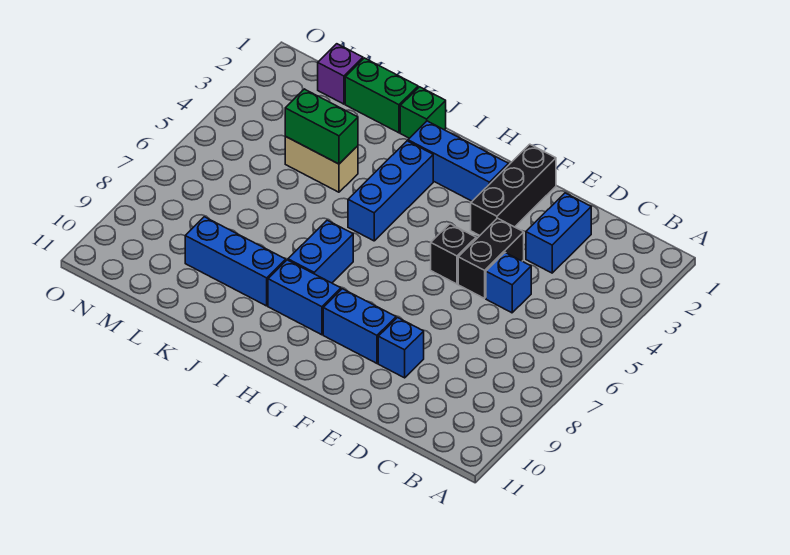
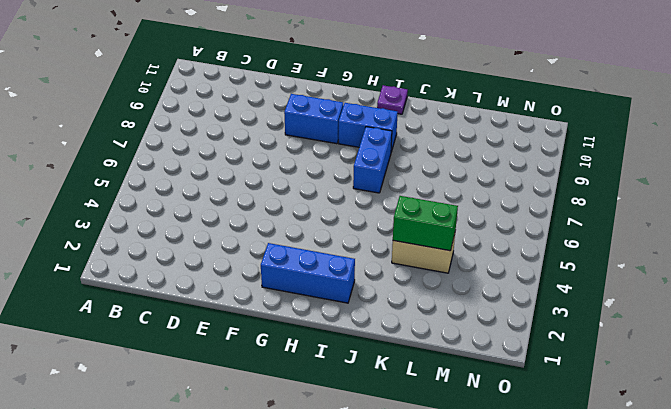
purple 1x1 plate [377,85,408,114] -> none
none -> blue 1x2 brick [526,193,591,273]
none -> blue 1x1 brick [486,253,531,313]
none -> black 1x2 brick [458,218,524,298]

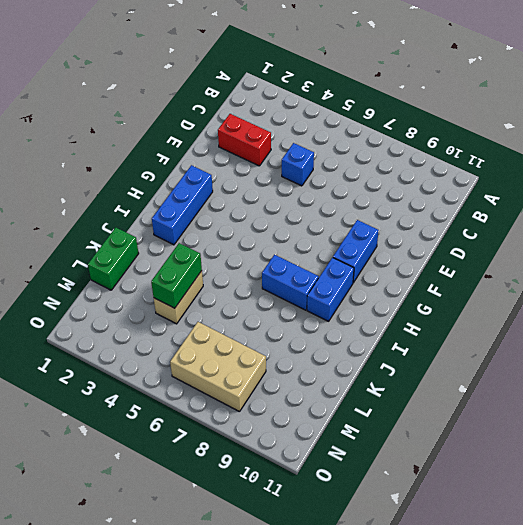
red 1x2 brick [218,114,271,166] -> blue 1x2 brick [526,193,591,273]
tan 2x3 brick [170,322,266,412] -> none
none -> black 1x2 brick [458,218,524,298]
none -> blue 1x1 brick [378,318,424,378]
none -> black 1x3 brick [471,144,556,235]

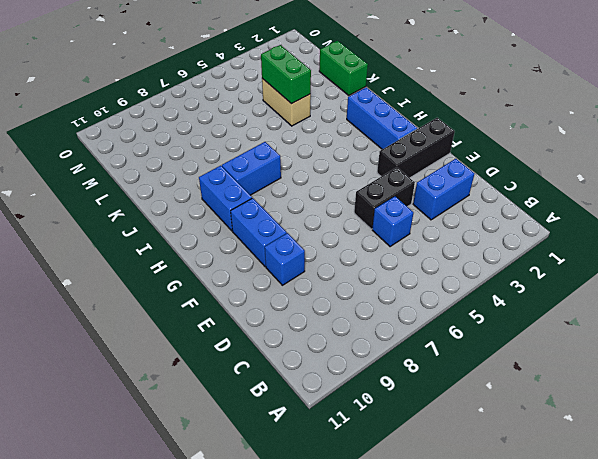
none -> black 1x1 brick [431,224,476,284]
none -> blue 1x3 brick [348,141,433,241]
none -> green 1x1 brick [400,87,446,138]

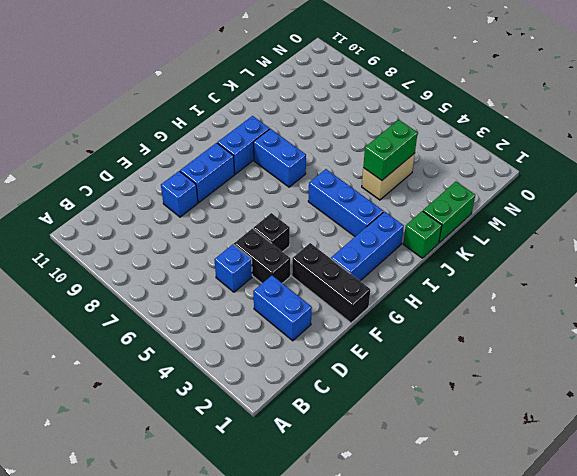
none -> blue 1x3 brick [185,217,286,306]
none -> purple 1x1 brick [318,44,363,104]

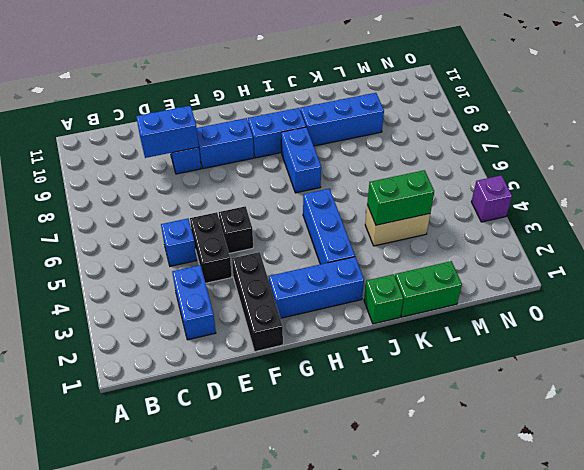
blue 1x2 brick [136,106,199,158] -> none
purple 1x1 brick [471,175,512,222] -> purple 1x1 brick moved to [318,44,363,104]

